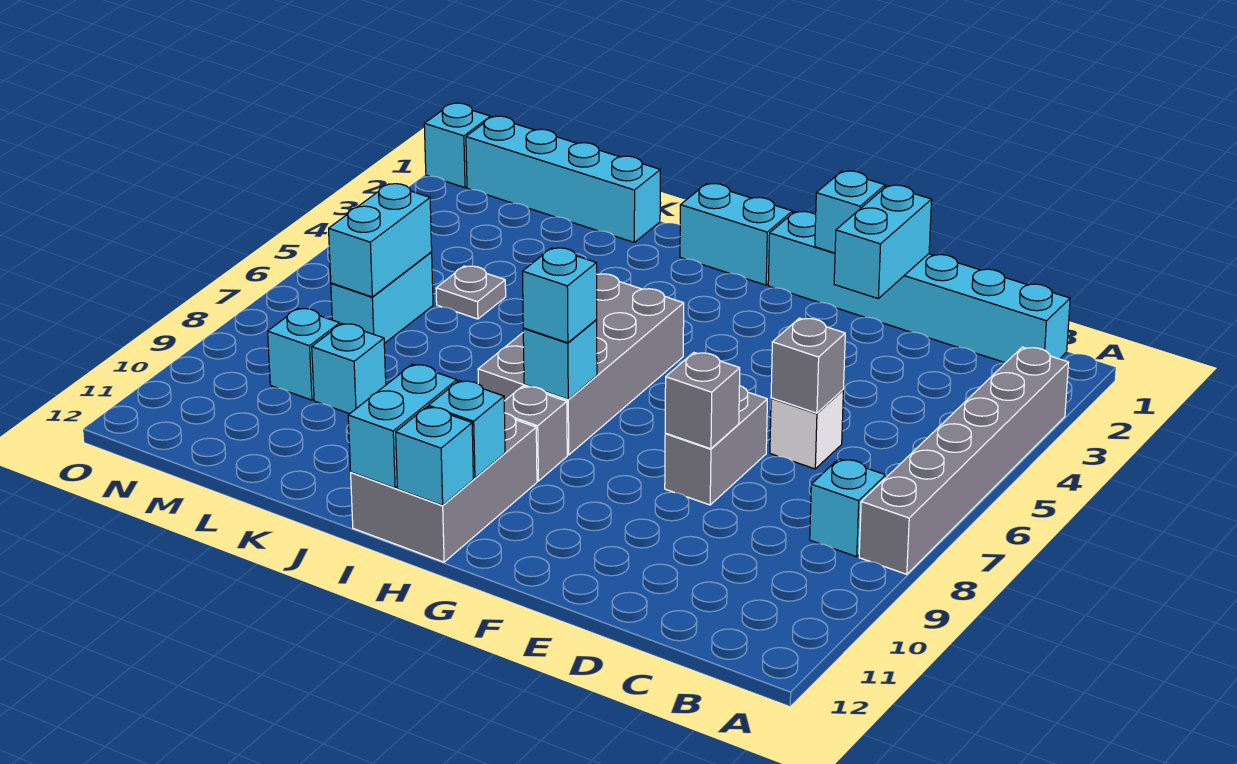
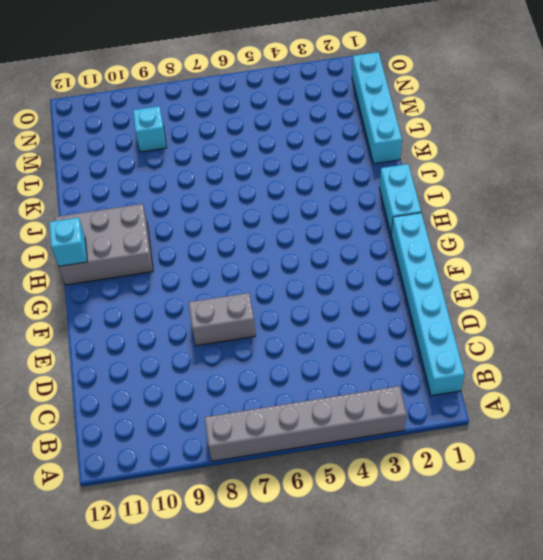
none -> cyan 1x1 brick [810,459,886,557]
none -> white 1x1 brick [770,390,843,469]
none -> grey 2x4 brick [478,274,684,455]

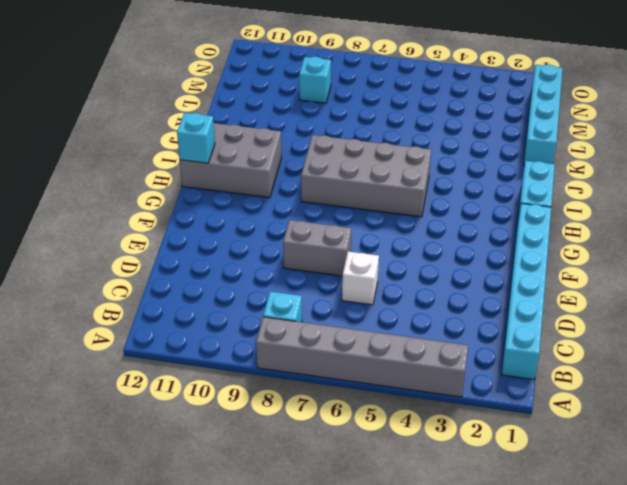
none -> grey 1x1 brick [504,386,567,481]
none -> grey 1x1 plate [436,266,506,319]
none -> cyan 1x1 brick [312,324,386,414]

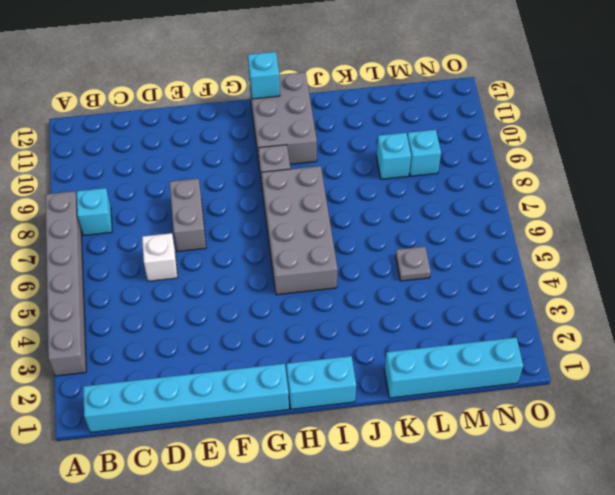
none -> cyan 1x2 brick [331,252,433,344]
none -> cyan 1x1 brick [424,103,491,188]
none -> grey 1x1 brick [771,318,845,413]

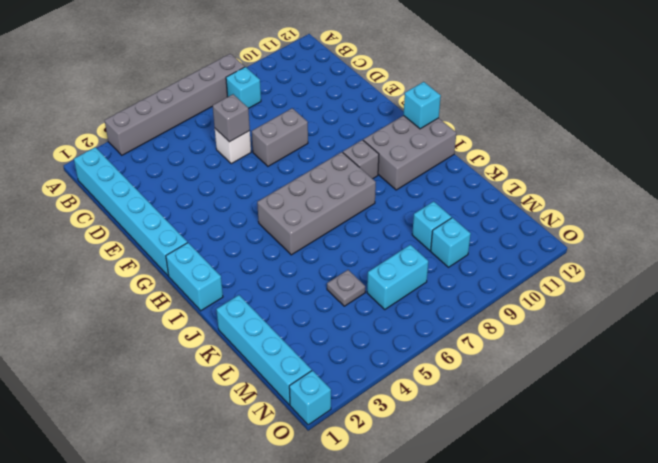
none -> cyan 1x2 brick [834,185,932,298]
none -> grey 1x1 brick [665,353,740,449]
none -> cyan 1x1 brick [815,171,885,253]

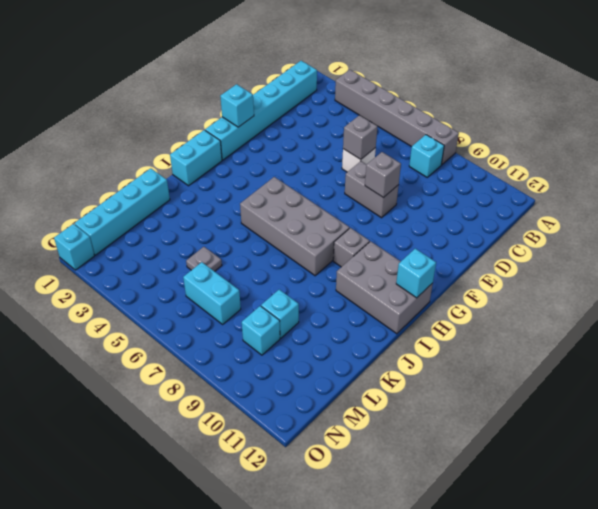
none -> cyan 1x2 brick [834,185,932,298]
none -> cyan 1x1 brick [523,320,597,399]
none -> cyan 1x1 brick [428,381,505,478]

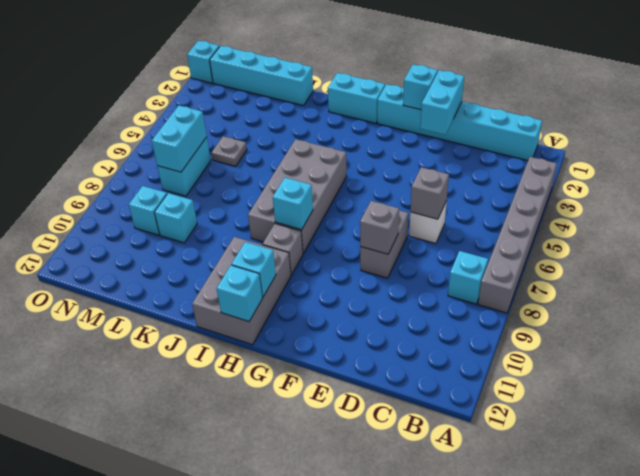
none -> cyan 1x2 brick [348,364,457,488]
none -> cyan 1x1 brick [523,248,597,343]

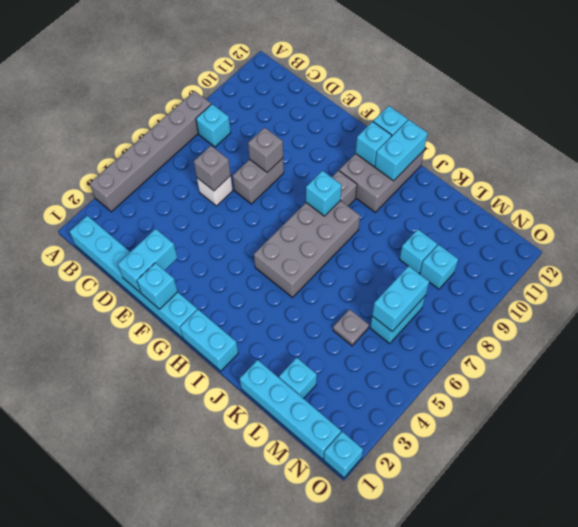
cyan 1x1 brick [279,358,317,399] -> cyan 1x1 brick moved to [523,248,597,343]

